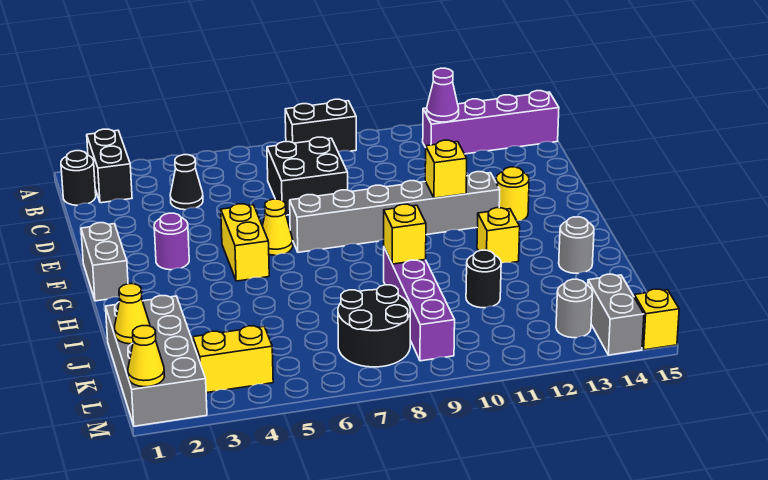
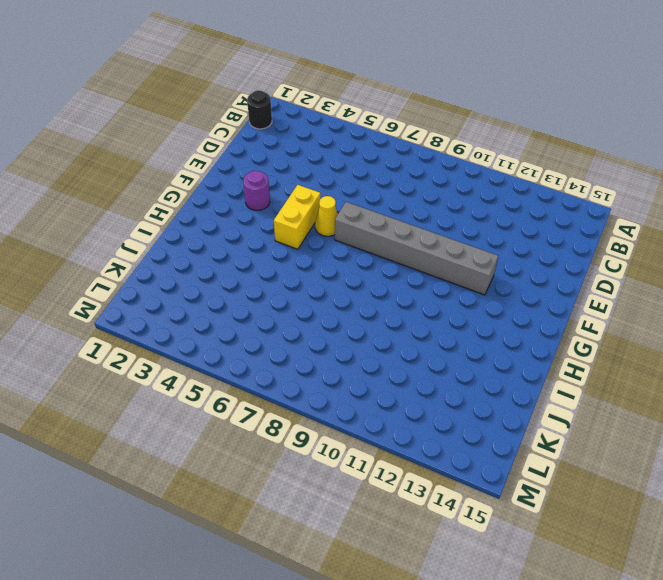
none -> black 1x2 brick [87,129,132,203]
none -> black 1x2 brick [285,99,356,152]
none -> purple 1x4 brick [423,91,559,154]

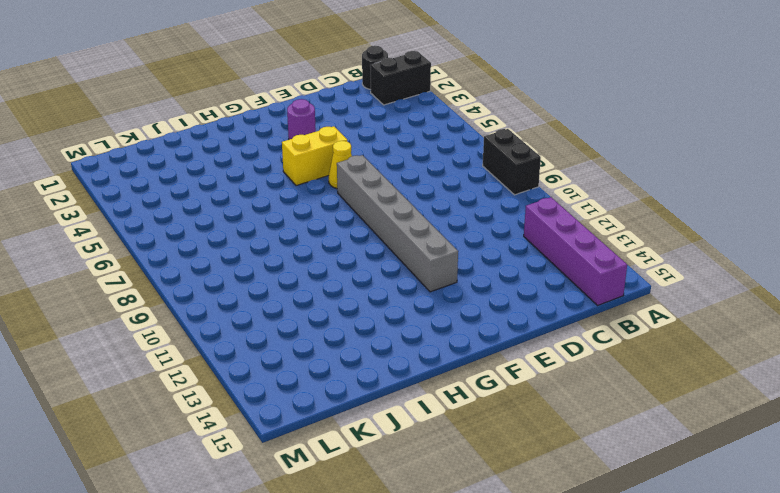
none -> black 1x1 cone [170,155,203,210]
none -> black 2x2 brick [267,137,348,215]
none -> grey 1x2 brick [81,223,128,301]

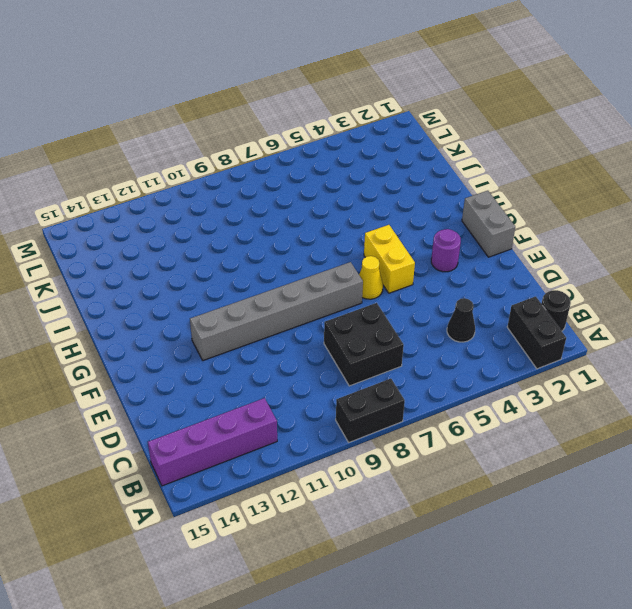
none -> yellow 1x1 round brick [496,167,529,221]
none -> yellow 1x1 brick [477,208,520,263]
none -> purple 1x4 brick [384,248,455,361]

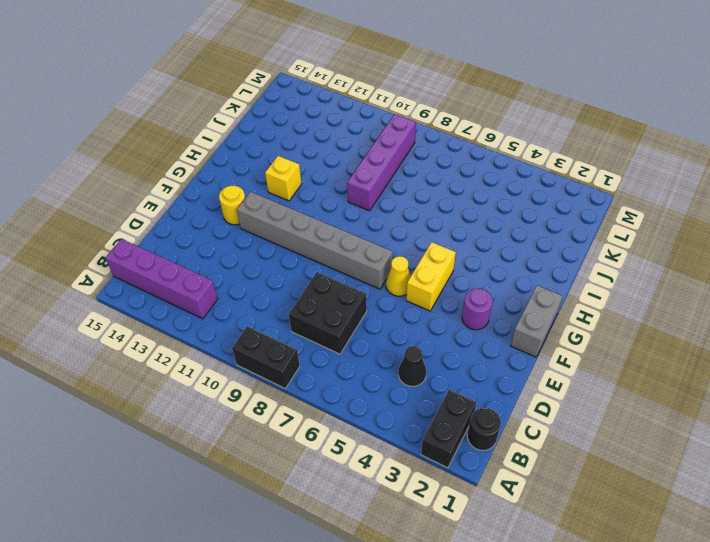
none -> grey 1x1 round brick [559,217,594,273]
none -> grey 2x4 brick [106,296,207,426]
none -> black 1x1 round brick [466,250,501,308]

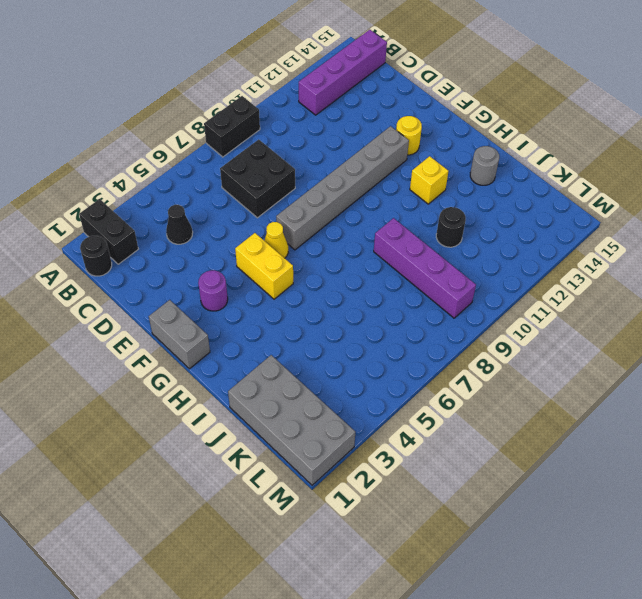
none -> black 2x2 round brick [338,285,410,367]
none -> yellow 1x2 brick [193,326,273,393]
none -> grey 1x1 round brick [556,279,593,338]

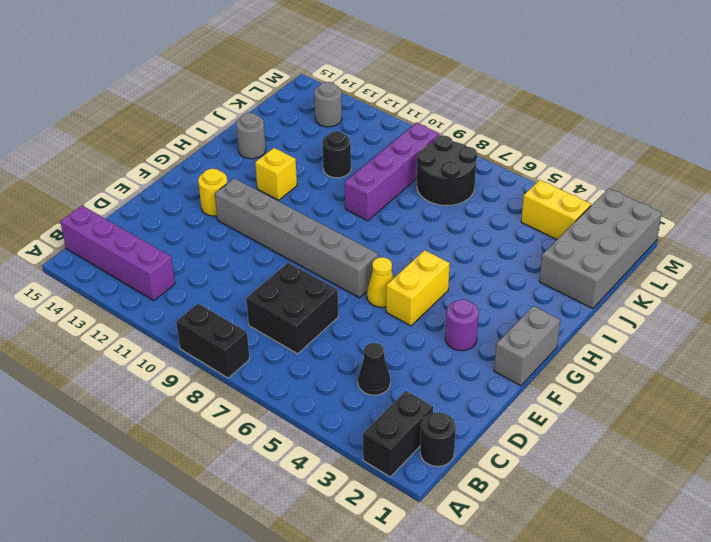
none -> grey 1x2 brick [588,274,644,355]
none -> yellow 1x1 brick [634,289,679,350]
none -> purple 1x1 cone [427,68,459,122]

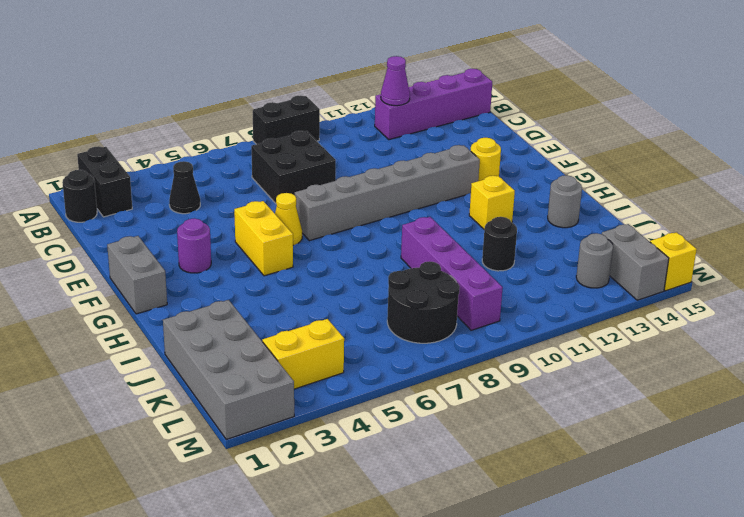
none -> yellow 1x1 brick [425,140,467,198]
none -> yellow 1x1 brick [384,204,426,264]
none -> yellow 1x1 cone [115,284,150,344]

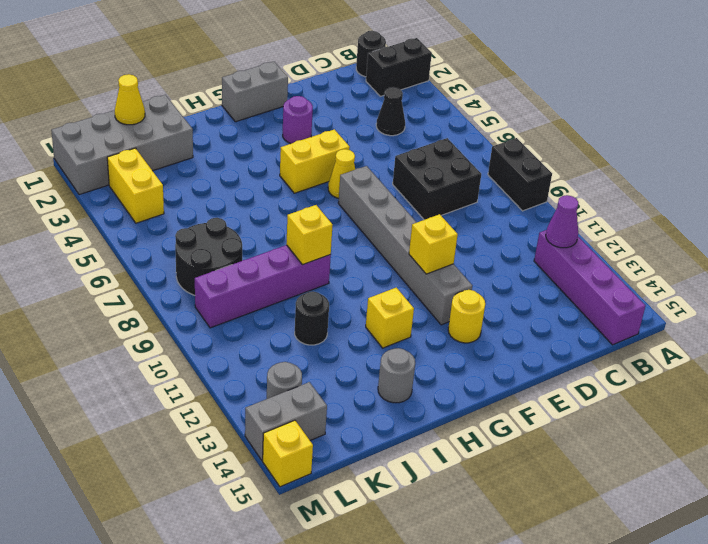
none -> yellow 1x1 cone [128,326,165,387]

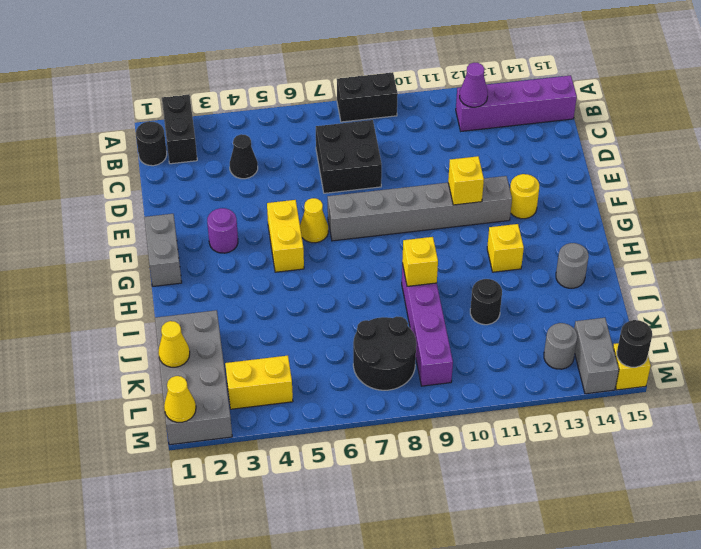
black 1x1 round brick [617,320,652,367] -> none

